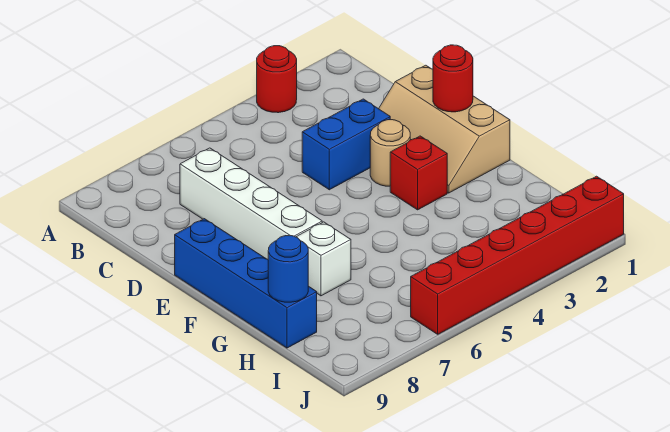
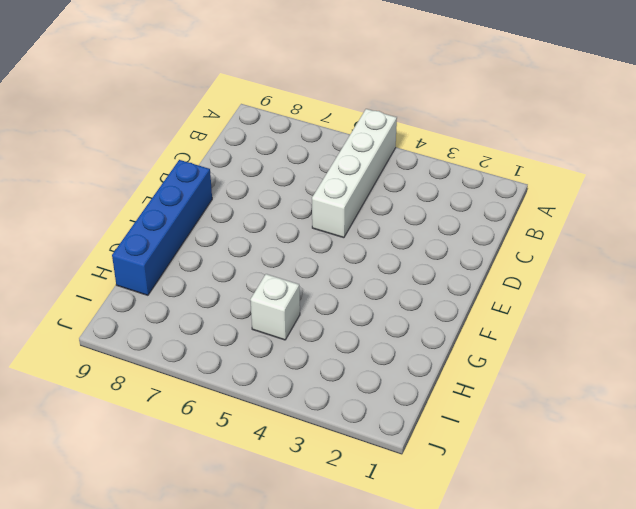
white 1x4 brick [312,109,397,238] -> white 1x4 brick moved to [180,148,322,259]
white 1x1 brick [250,274,300,340] -> white 1x1 brick moved to [297,222,351,296]
none -> red 1x1 round brick [257,46,297,113]
none -> tan 2x3 slope [379,65,510,193]

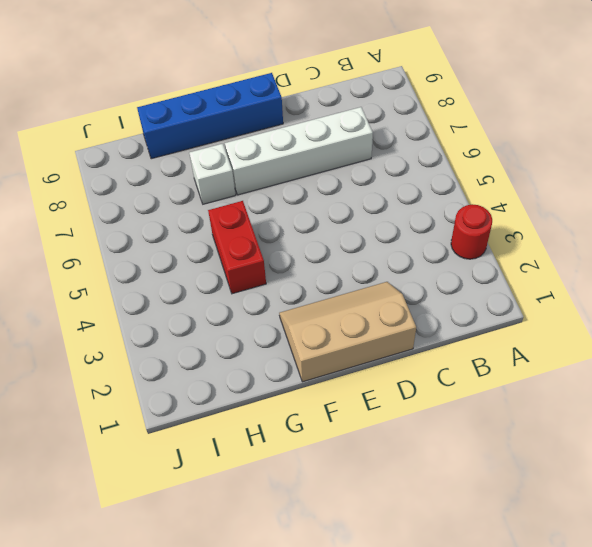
red 1x2 brick [208,201,266,294] -> none
none -> blue 1x2 brick [302,99,390,190]
none -> tan 1x1 round brick [370,120,410,186]

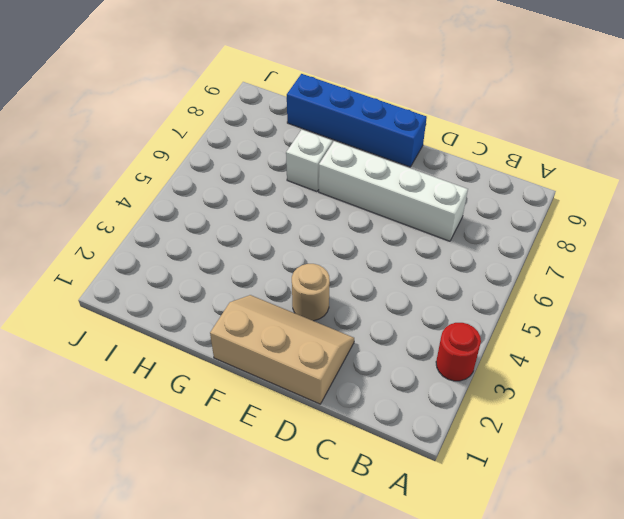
none -> blue 1x2 brick [302,99,390,190]
none -> red 1x1 brick [390,136,447,210]

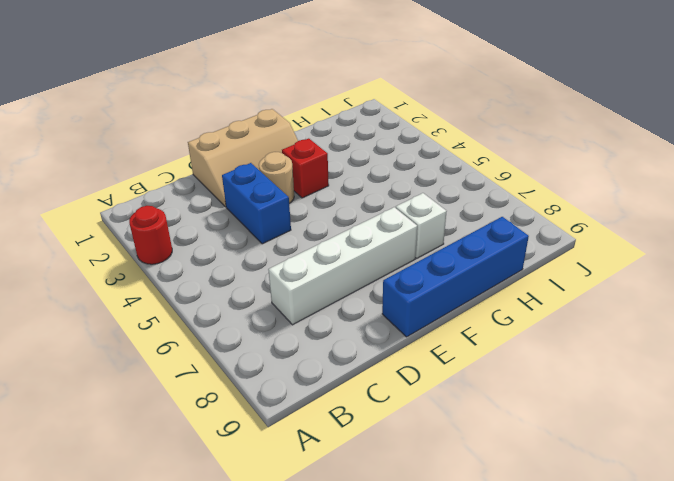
none -> red 1x6 brick [411,176,624,334]
none -> red 1x1 round brick [433,45,473,112]

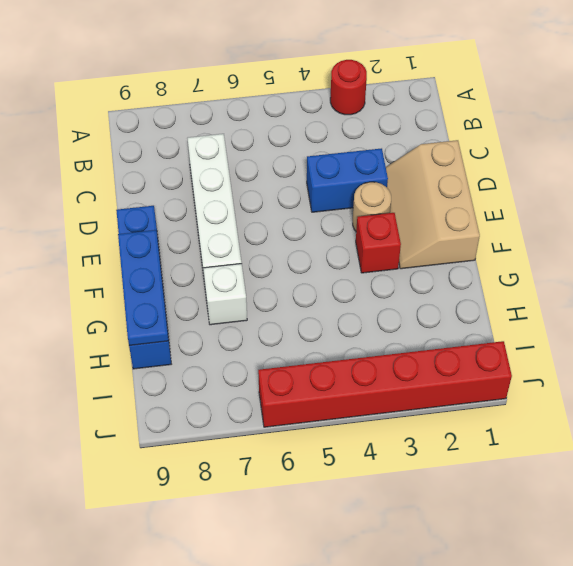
blue 1x3 plate [118,230,168,346] -> blue 1x1 round brick [268,236,308,302]
none -> red 1x1 round brick [433,45,473,112]

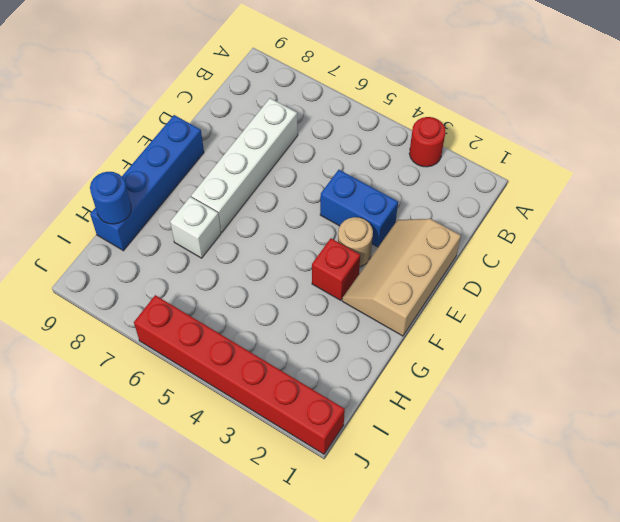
none -> red 1x1 round brick [433,45,473,112]

